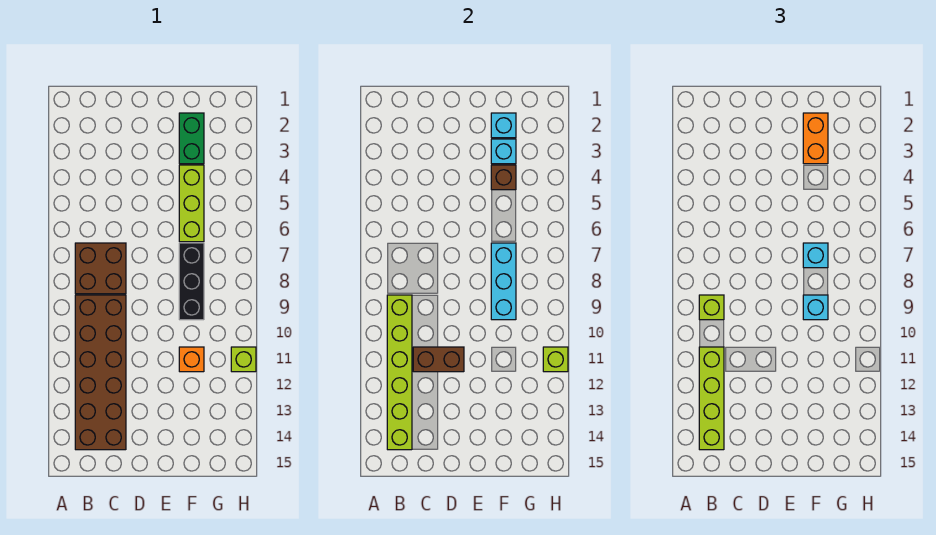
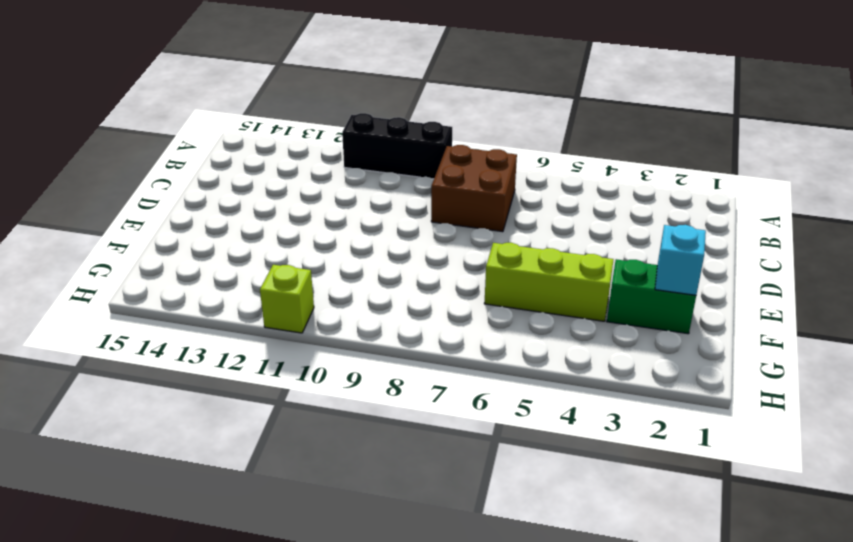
black 1x3 brick [342,113,452,179] -> black 1x3 brick moved to [179,243,204,320]
none -> brown 2x6 brick [75,295,126,450]
none -> orange 1x1 brick [179,347,204,372]
none -> lime 1x6 brick [387,295,412,450]

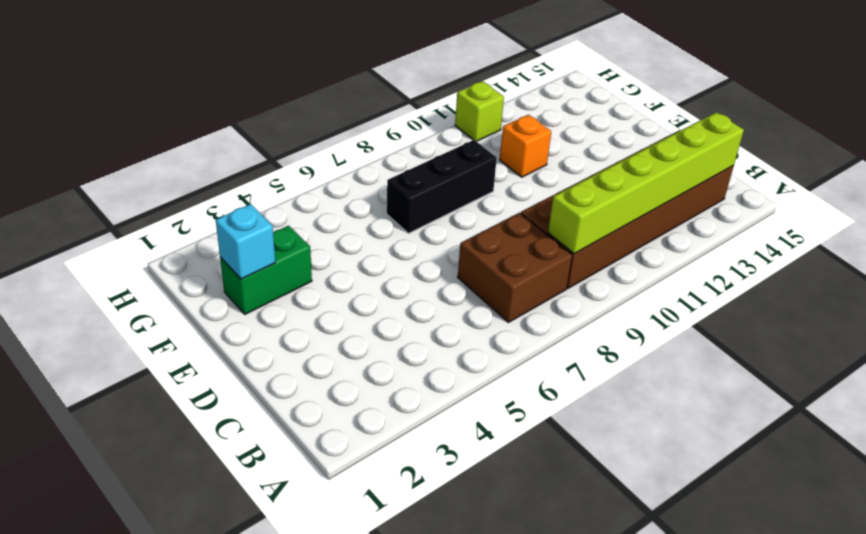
none -> lime 1x3 brick [179,165,204,242]
none -> brown 1x2 brick [413,347,464,372]
none -> cyan 1x1 brick [491,139,516,164]

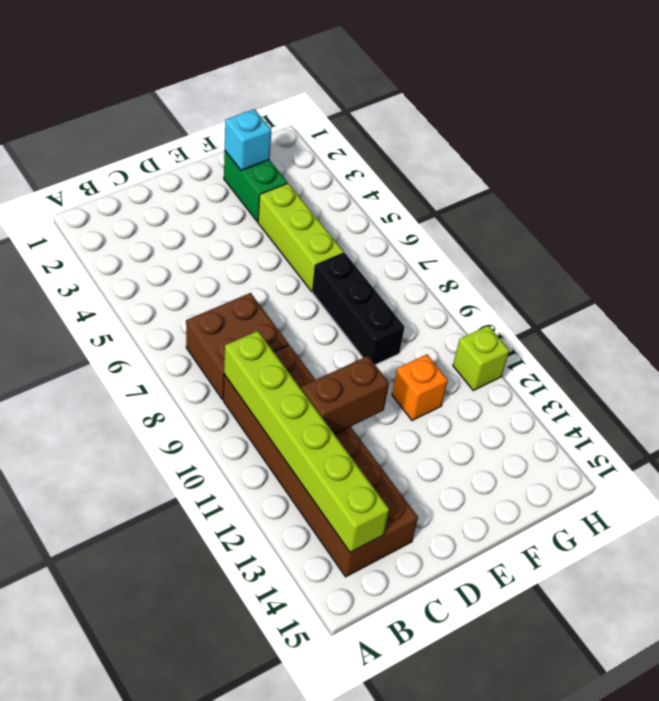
none -> cyan 1x1 brick [491,139,516,164]
none -> brown 1x1 brick [491,165,516,190]
none -> cyan 1x3 brick [491,243,516,320]

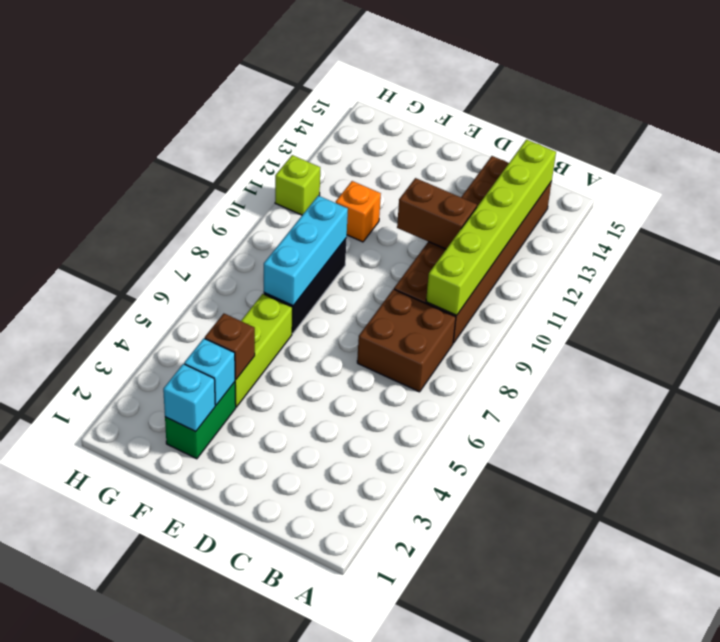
none -> lime 1x1 brick [543,347,568,372]
none -> lime 1x1 brick [699,295,724,320]
none -> lime 1x4 brick [699,347,724,450]

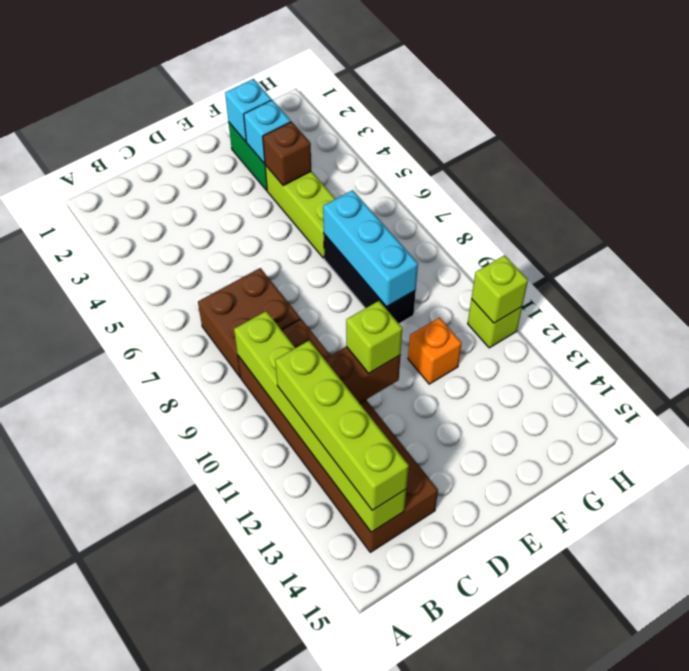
lime 1x1 brick [346,301,402,374] -> lime 1x1 brick moved to [699,295,724,320]
none -> orange 1x2 brick [803,113,828,164]
none -> cyan 1x1 brick [803,243,828,268]
none -> cyan 1x1 brick [803,295,828,320]

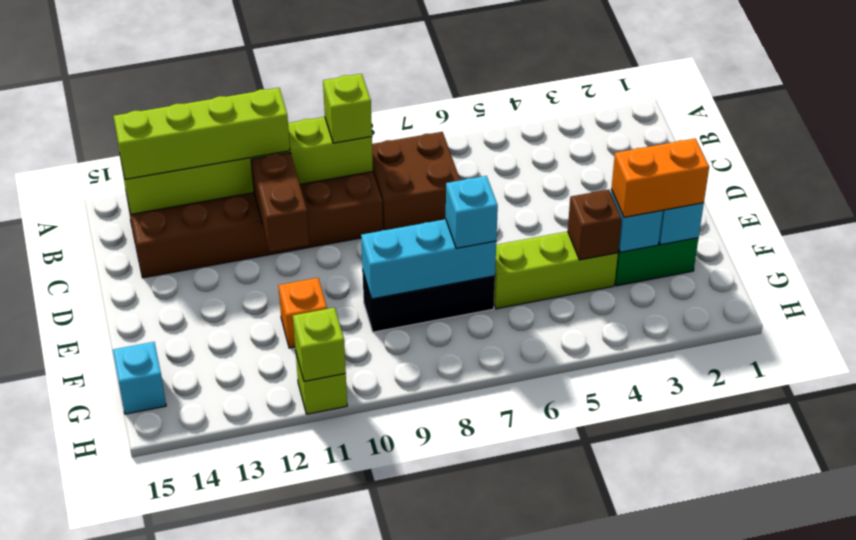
cyan 1x1 brick [113,342,166,414] -> cyan 1x1 brick moved to [803,295,828,320]

